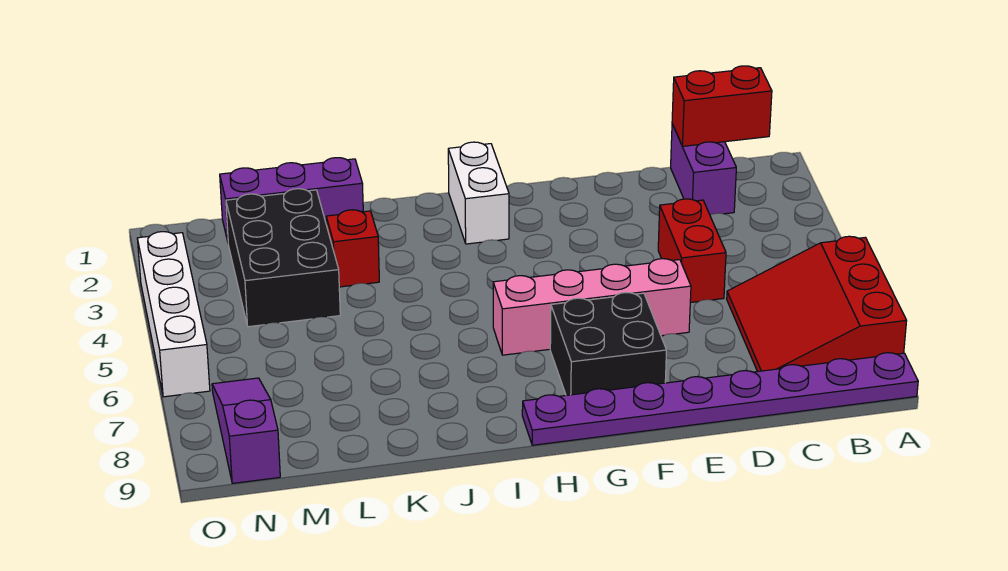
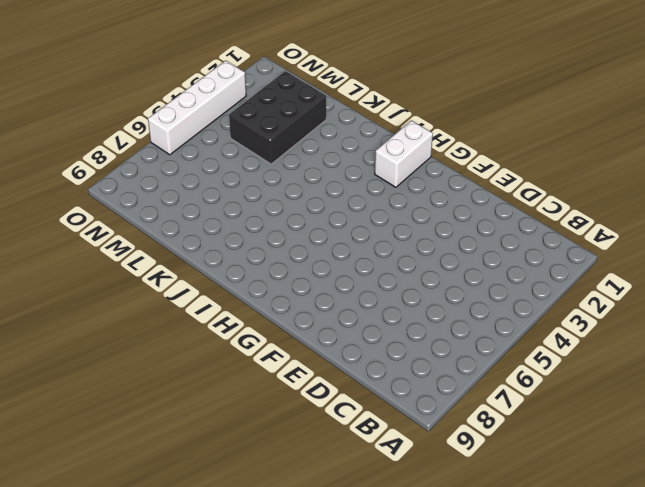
none -> red 3x3 slope [727,236,907,372]
none -> purple 1x8 plate [522,353,918,445]
none -> purple 1x2 brick [671,124,736,215]

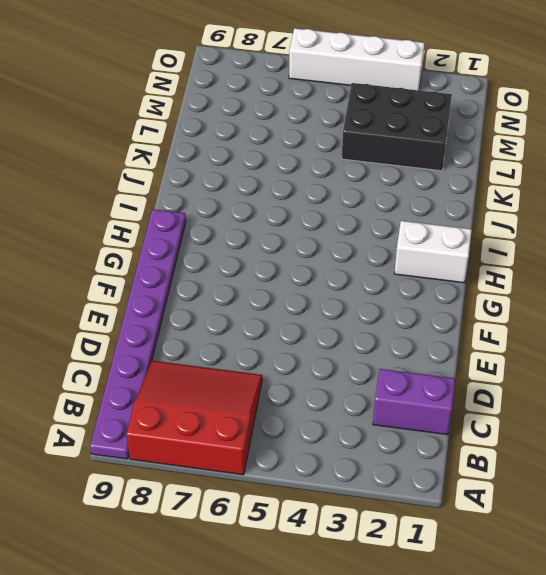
none -> red 1x2 brick [658,199,726,303]
none -> pink 1x4 brick [493,259,691,355]
none -> black 2x2 brick [550,293,667,395]

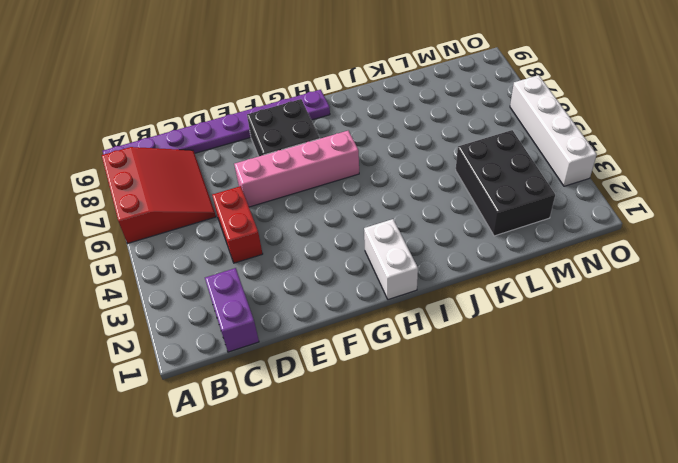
none -> purple 1x3 brick [220,158,363,241]
none -> red 1x1 brick [326,210,379,287]
none -> purple 1x3 slope [212,378,280,483]

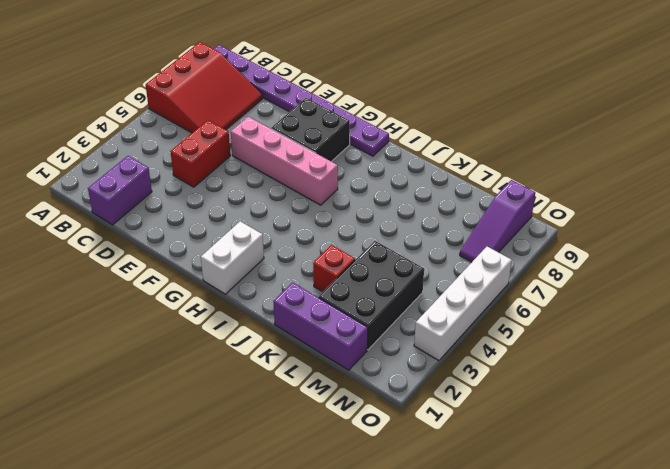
none -> red 1x2 brick [672,66,772,146]

